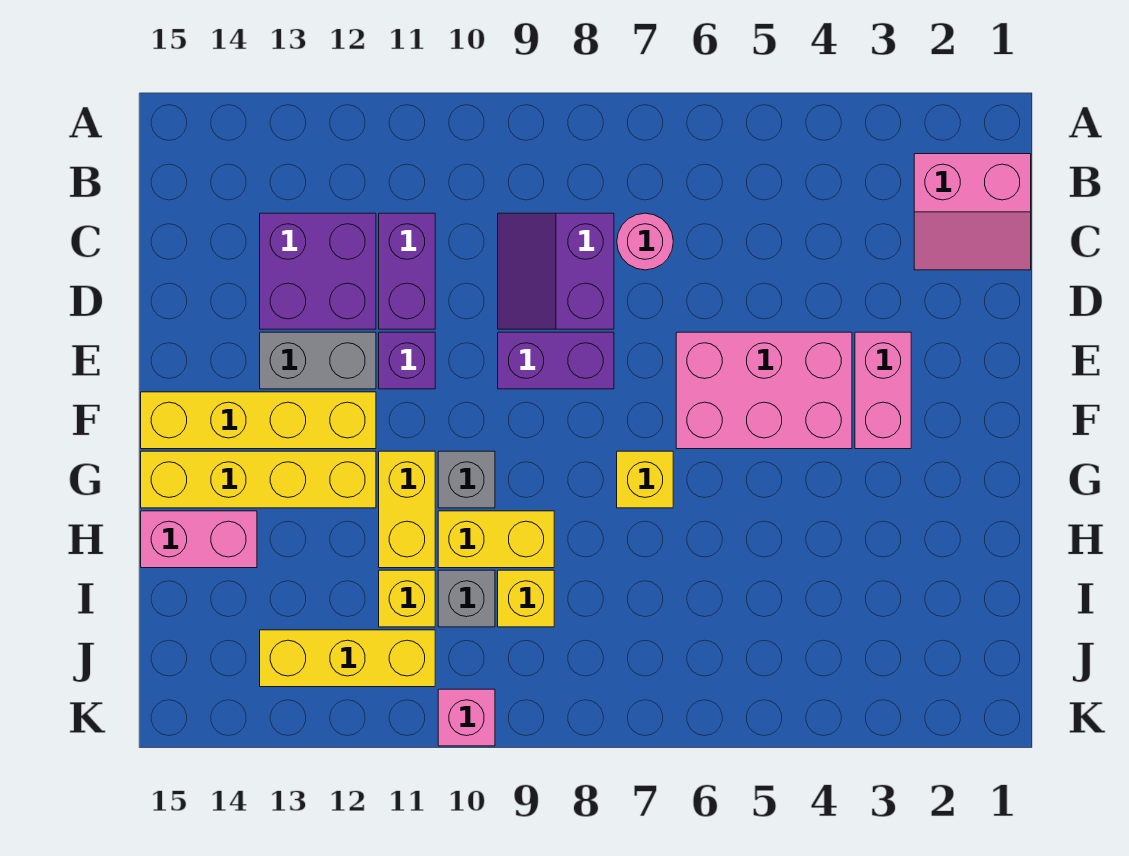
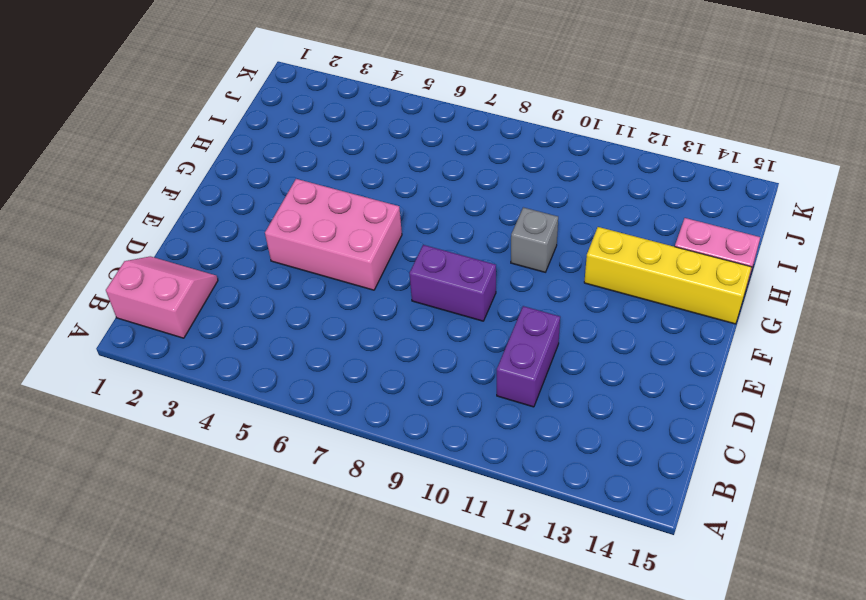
none -> pink 1x1 round brick [617,213,673,270]
none -> purple 2x2 slope [498,213,614,329]
none -> purple 2x2 brick [260,213,376,329]

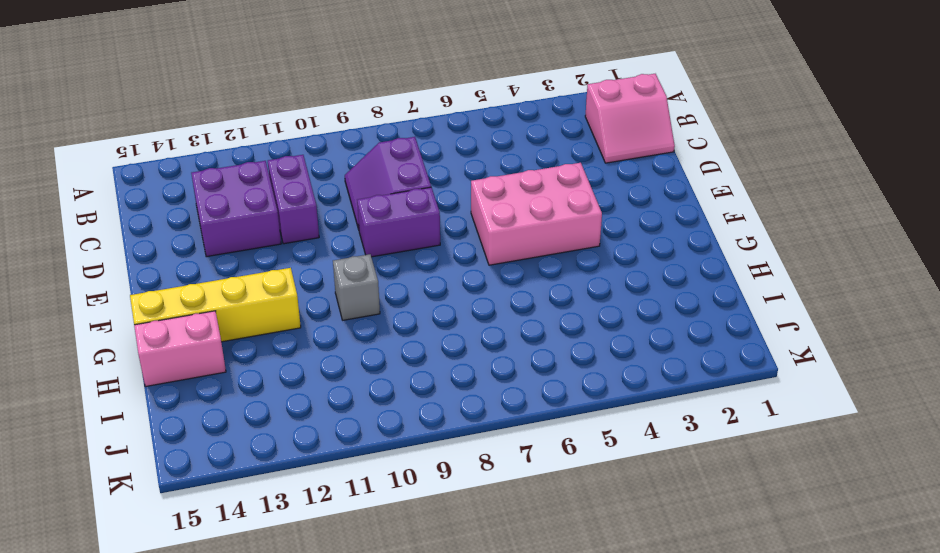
none -> pink 1x1 round brick [617,213,673,270]
none -> pink 1x2 brick [855,332,911,449]
none -> purple 1x1 brick [379,332,435,389]

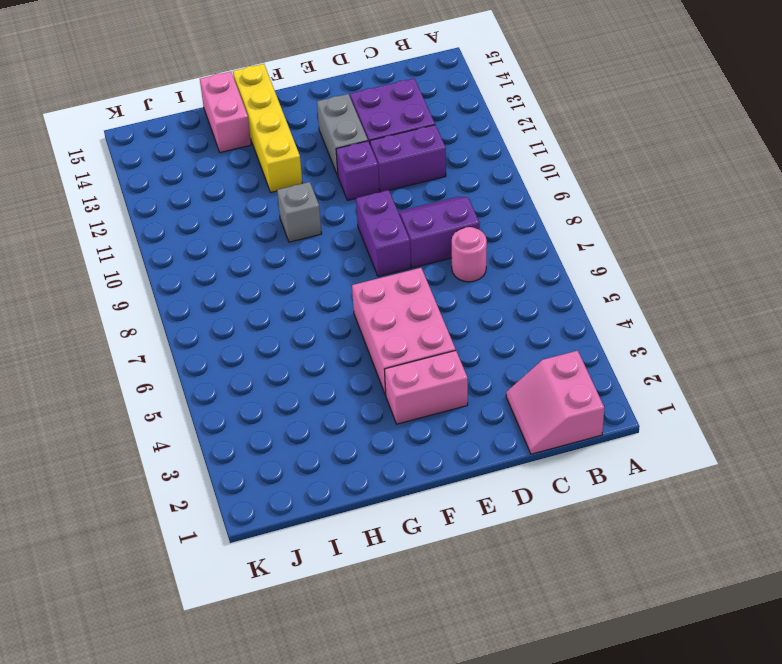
none -> yellow 1x4 brick [141,392,376,449]
none -> yellow 1x1 brick [617,451,673,508]
none -> yellow 1x2 brick [379,451,435,568]

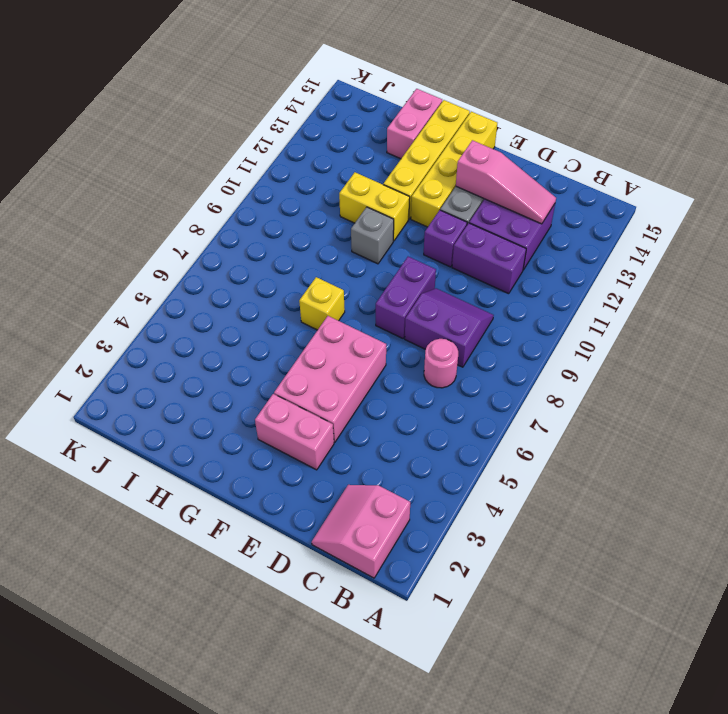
pink 1x3 slope [456,140,556,224] -> none
none -> yellow 1x2 brick [438,511,554,568]
none -> yellow 1x1 brick [498,570,554,627]
none -> grey 1x1 brick [438,570,495,627]

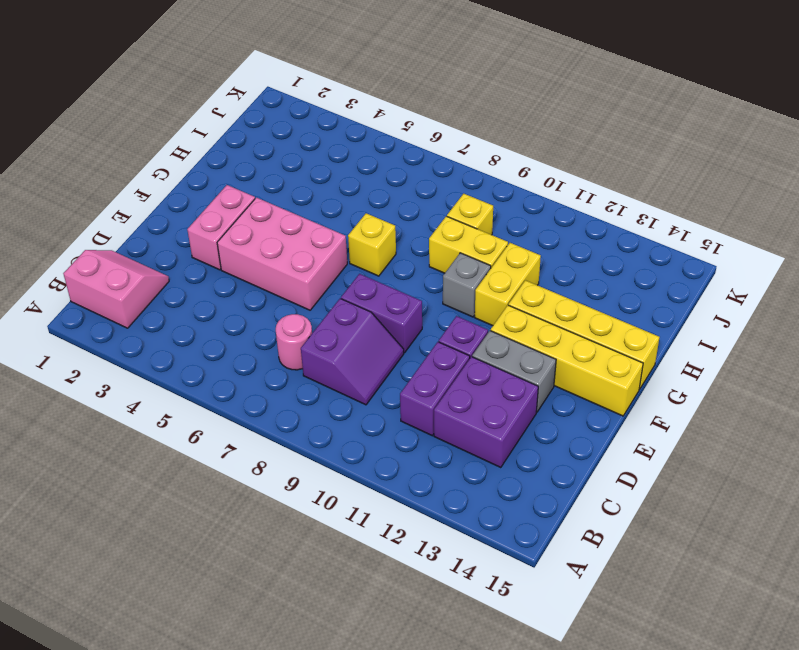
none -> pink 1x2 brick [141,511,257,568]
none -> grey 1x1 brick [438,570,495,627]
none -> yellow 1x1 brick [379,570,435,627]

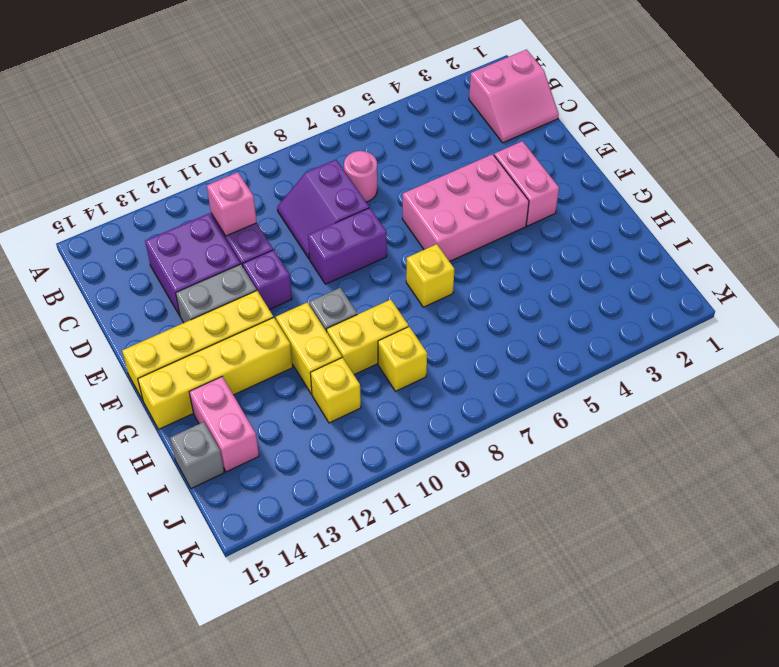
pink 1x1 brick [207,172,257,236] -> pink 1x1 brick moved to [438,689,495,746]
pink 1x2 brick [189,377,259,472] -> pink 1x2 brick turned to [141,511,257,568]
grey 1x1 brick [170,422,224,489] -> grey 1x1 brick moved to [438,570,495,627]
none -> yellow 1x3 brick [260,630,435,687]

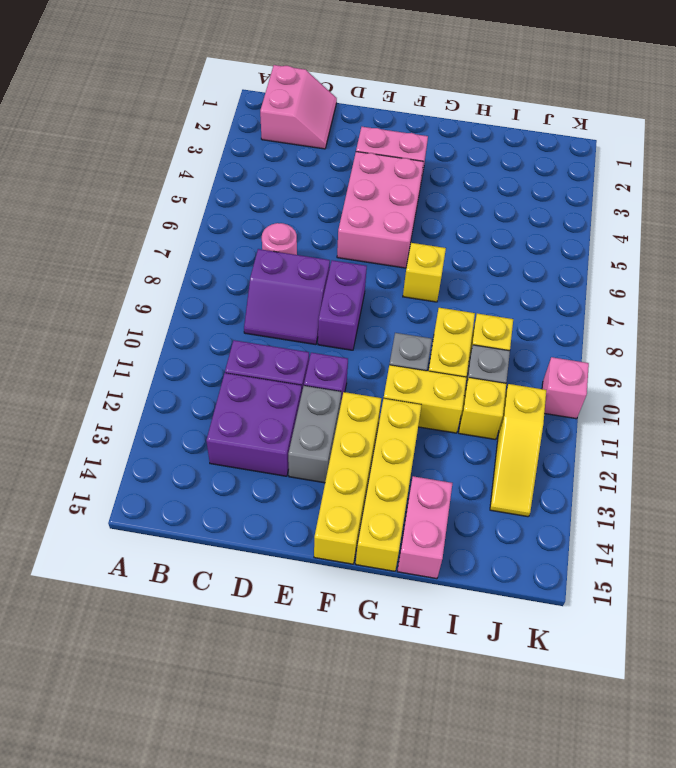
yellow 1x3 slope [490,384,546,517] -> yellow 1x3 brick [260,630,435,687]

